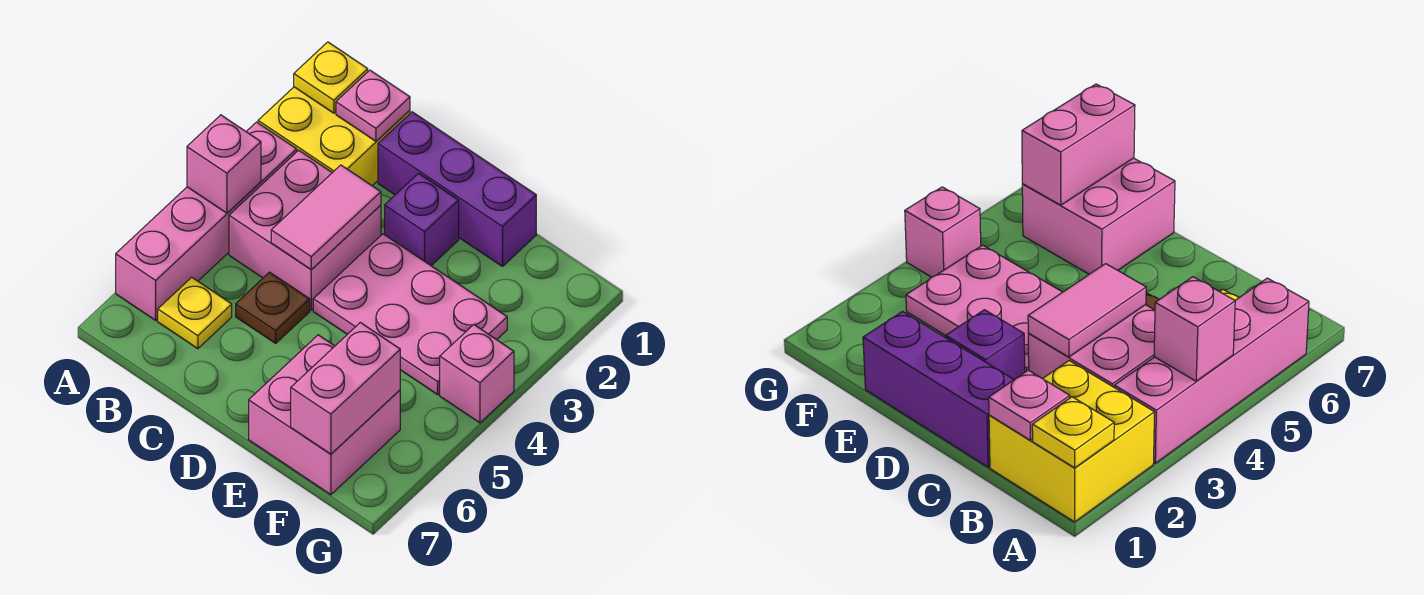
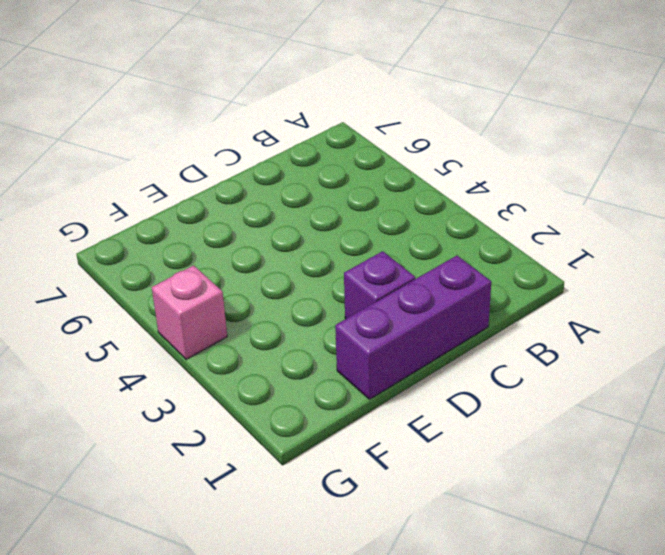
none -> yellow 2x2 brick [258,87,410,186]
none -> pink 1x4 brick [116,122,297,320]
none -> pink 2x2 brick [229,150,381,310]

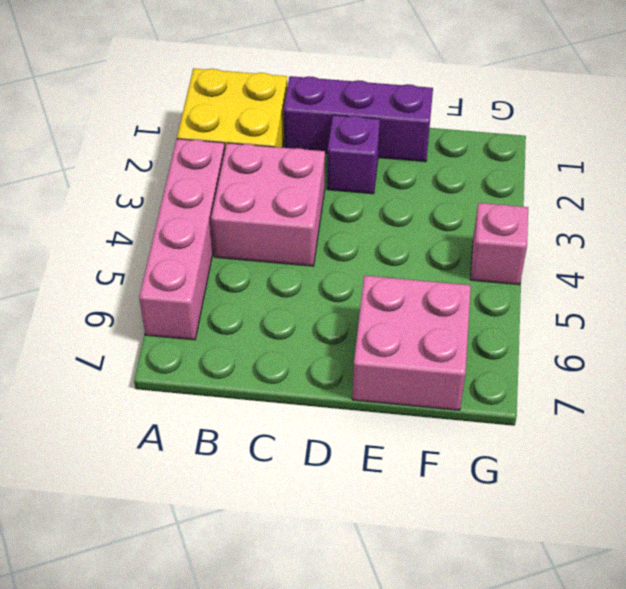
none -> yellow 1x1 plate [158,277,232,349]
none -> brown 1x1 plate [236,272,310,343]
none -> pink 2x3 plate [313,234,507,395]

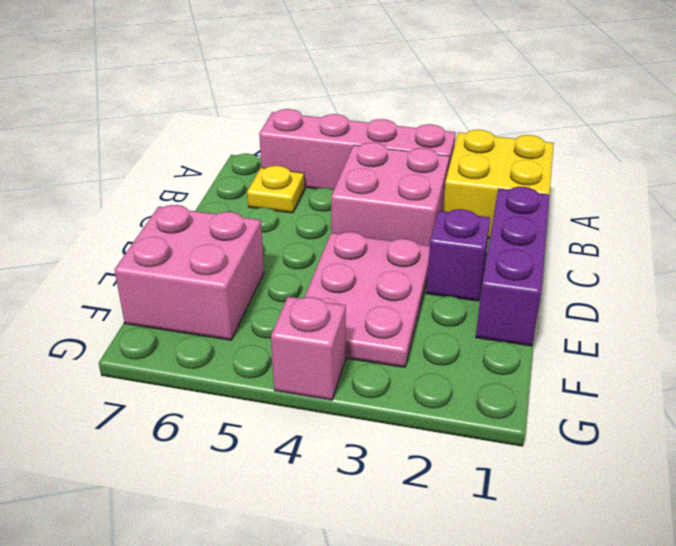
none -> brown 1x1 plate [236,272,310,343]
none -> yellow 1x1 plate [294,42,368,113]
none -> pink 1x1 brick [187,115,261,213]

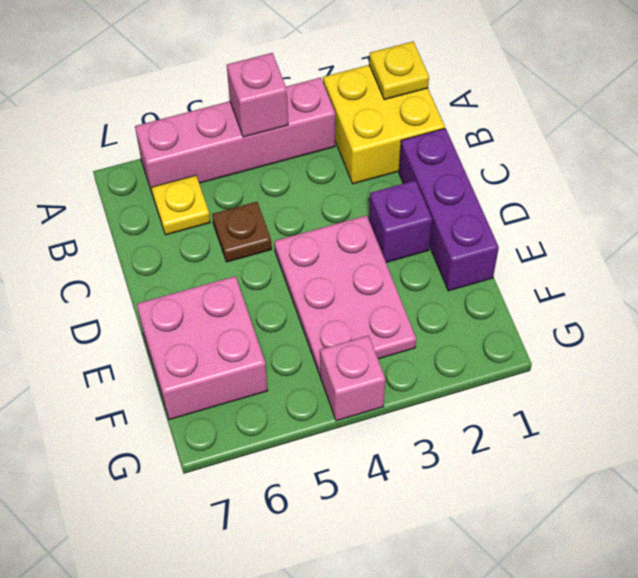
none -> pink 2x2 brick [229,150,381,310]
none -> pink 1x1 plate [336,70,410,141]
none -> pink 1x2 tile [271,165,381,270]

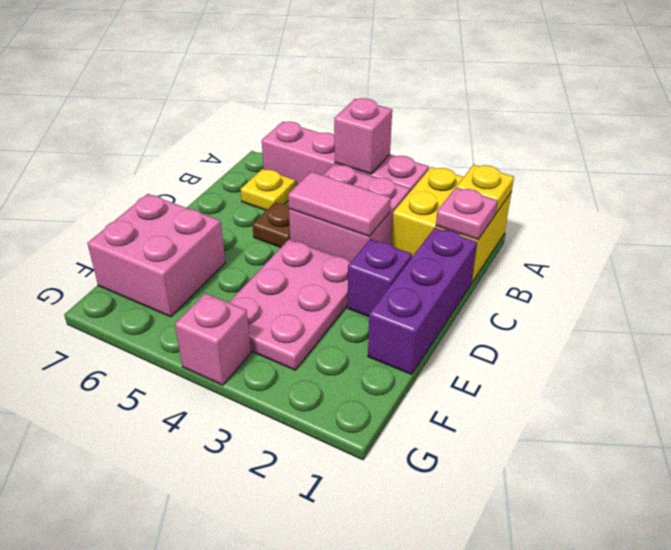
none -> pink 1x2 brick [291,323,400,454]

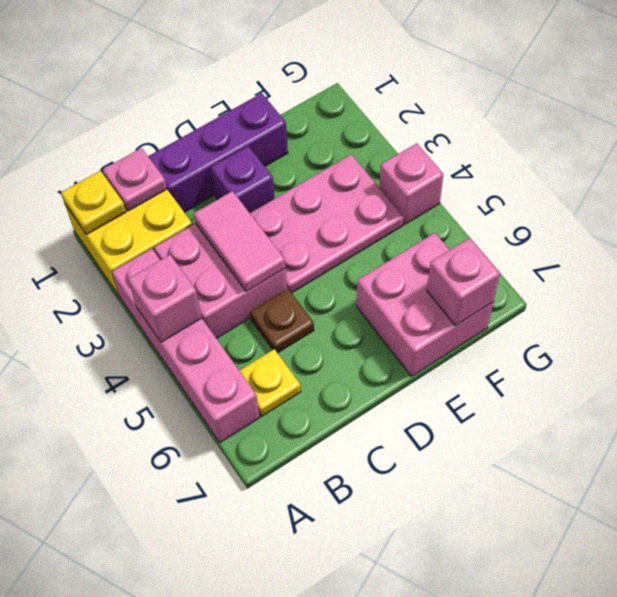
pink 1x1 brick [427,238,500,326] -> pink 1x2 brick [291,323,400,454]

